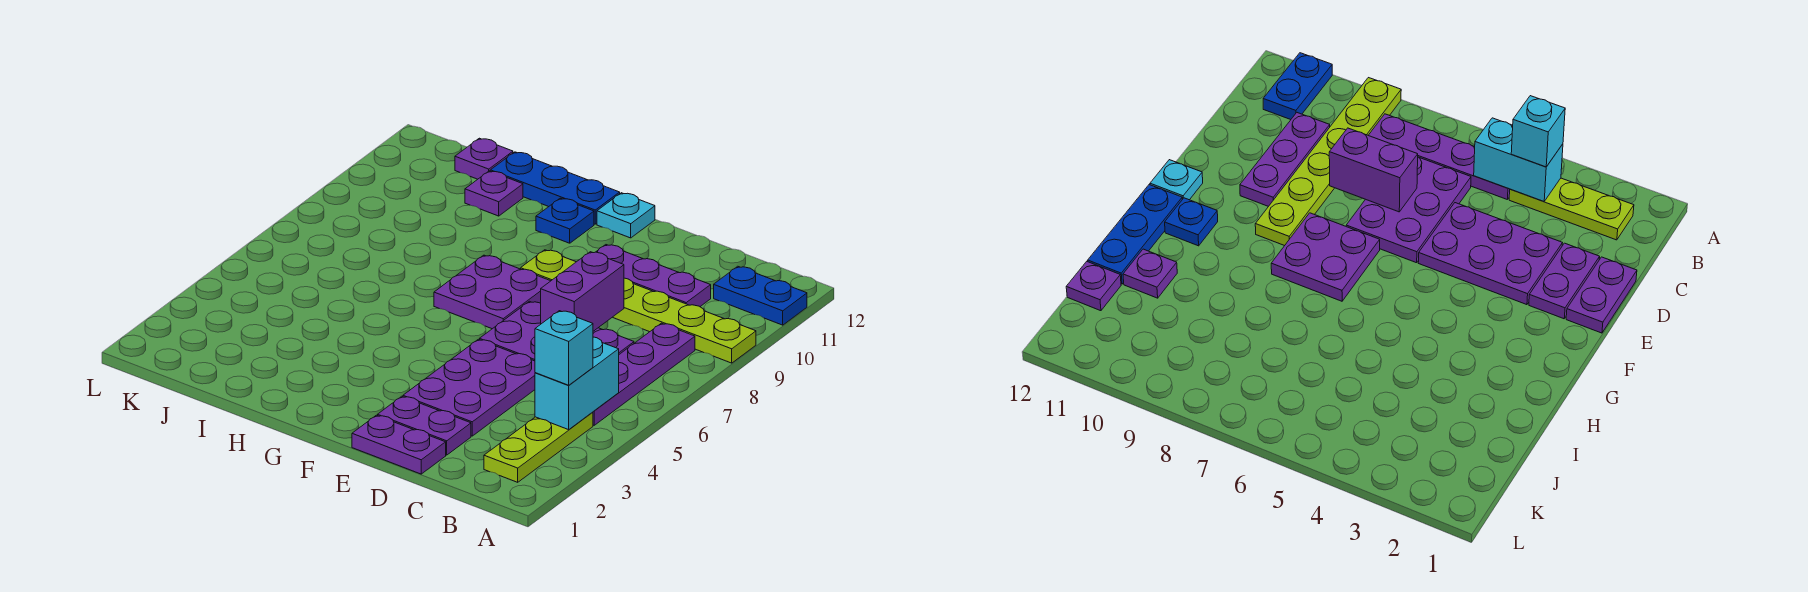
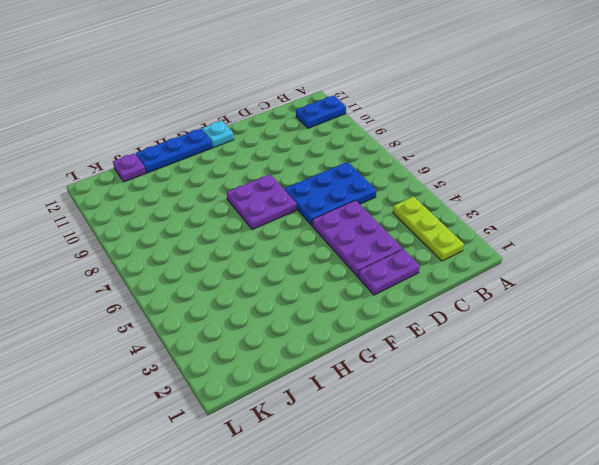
blue 2x3 plate [285,162,376,225] -> purple 2x3 plate [480,301,634,361]
none -> lime 1x6 plate [521,250,756,363]
none -> purple 1x4 plate [593,323,695,425]
none -> purple 1x3 plate [596,245,711,306]

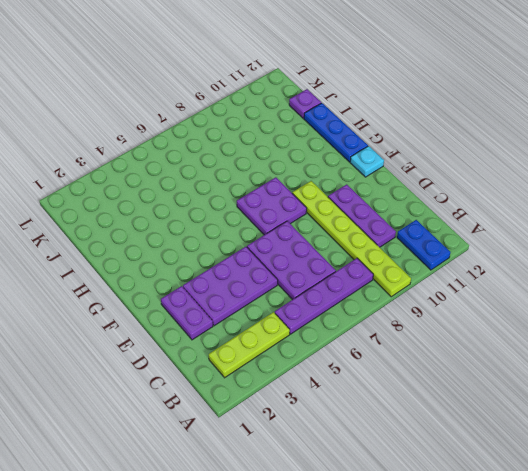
none -> purple 1x2 plate [352,415,446,474]
none -> blue 1x1 plate [536,198,594,243]
none -> purple 1x1 plate [465,171,523,216]

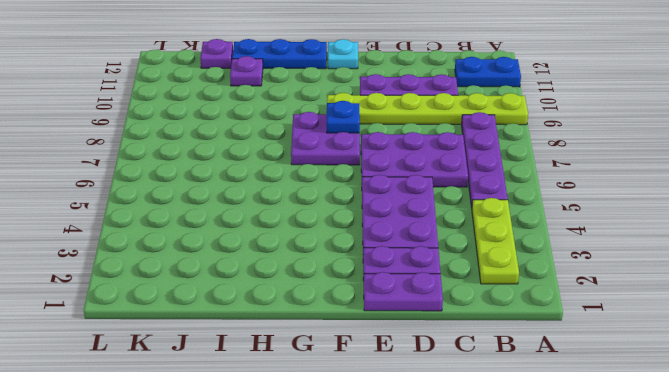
blue 1x1 plate [327,101,360,133] -> blue 1x1 plate moved to [536,198,594,243]
none -> cyan 1x2 brick [535,337,619,430]
none -> purple 1x2 brick [541,252,624,331]
none -> cyan 1x1 brick [535,311,593,385]

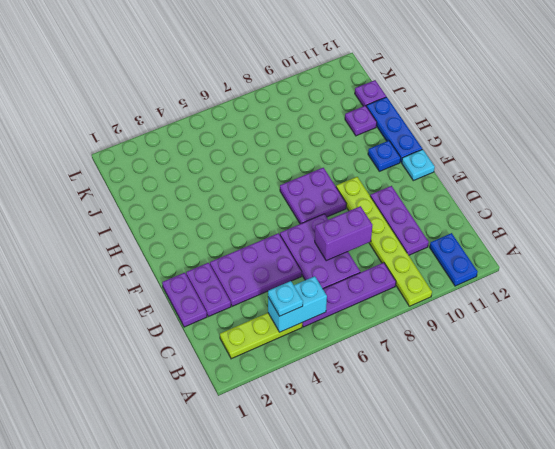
cyan 1x1 plate [268,281,303,316] -> cyan 1x1 brick [535,311,593,385]

